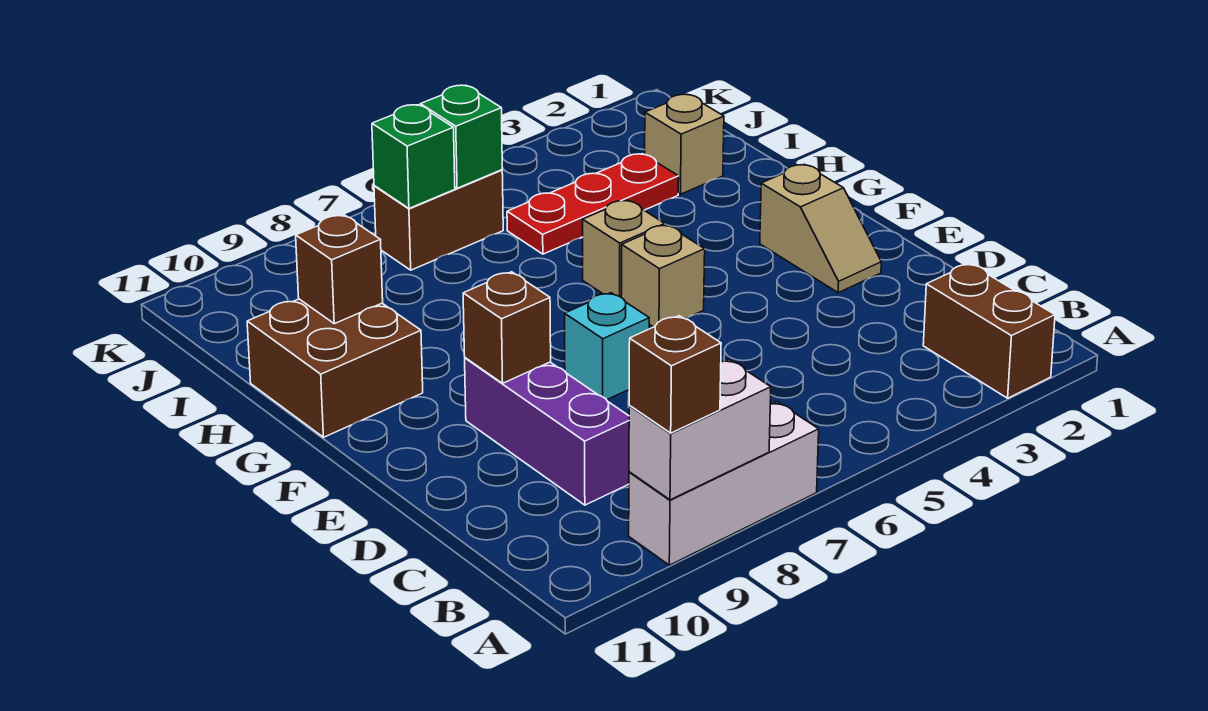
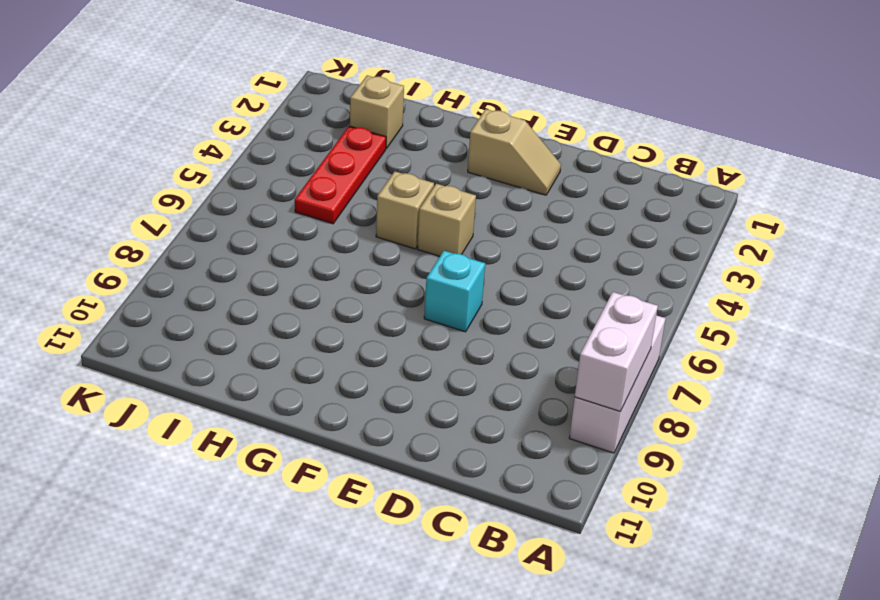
none -> brown 1x2 brick [923,264,1055,398]
none -> purple 1x3 brick [465,358,629,505]
none -> brown 2x2 brick [247,299,423,437]

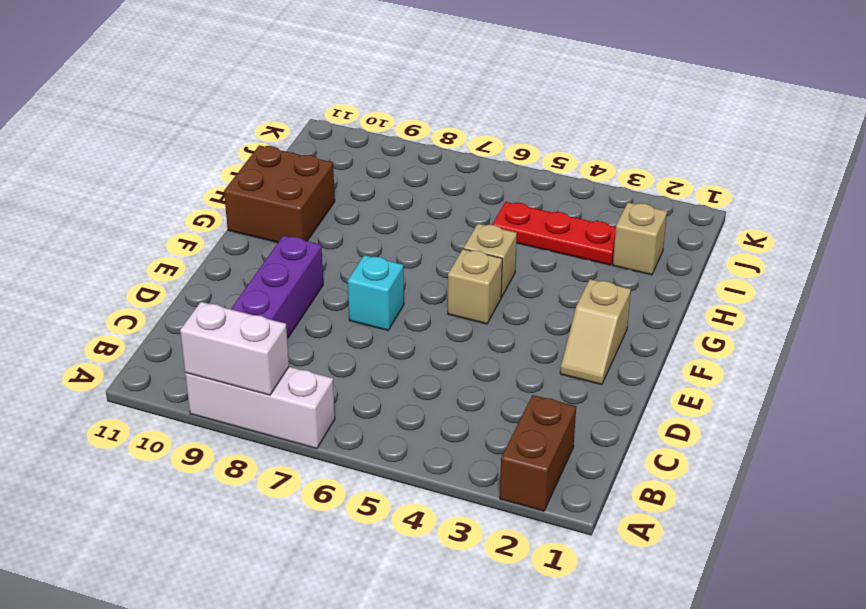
none -> brown 1x2 brick [374,170,503,270]
none -> brown 1x1 brick [463,272,551,383]
none -> brown 1x1 brick [296,215,383,324]

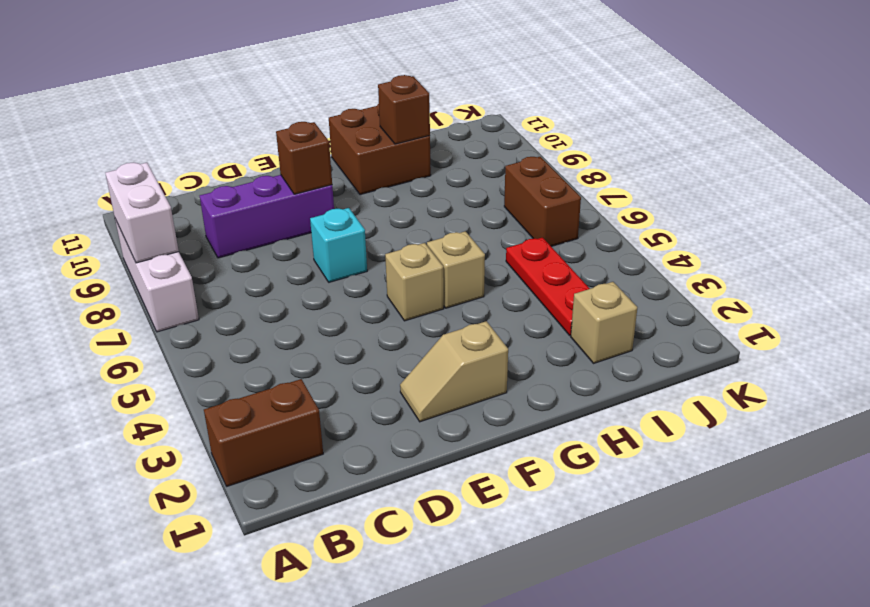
none -> green 1x1 brick [420,85,502,188]
none -> green 1x1 brick [372,105,455,208]
none -> brown 1x1 brick [629,316,721,433]

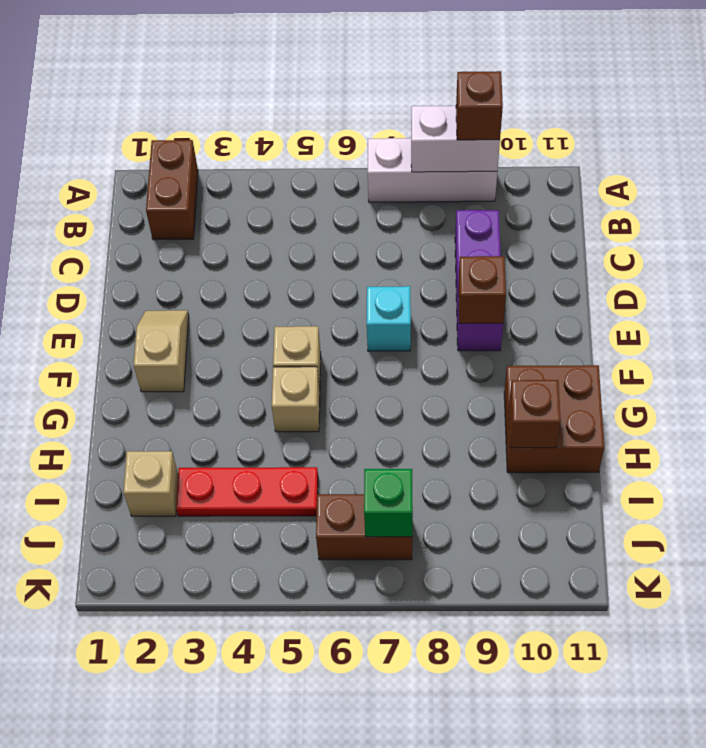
none -> green 1x1 brick [420,85,502,188]

